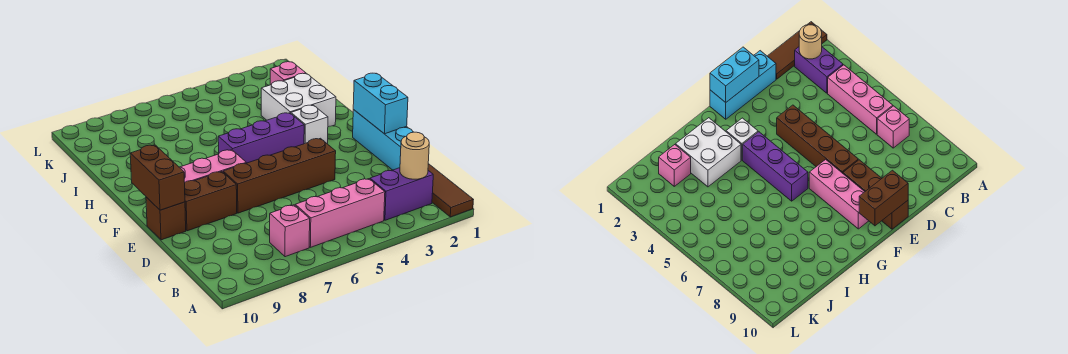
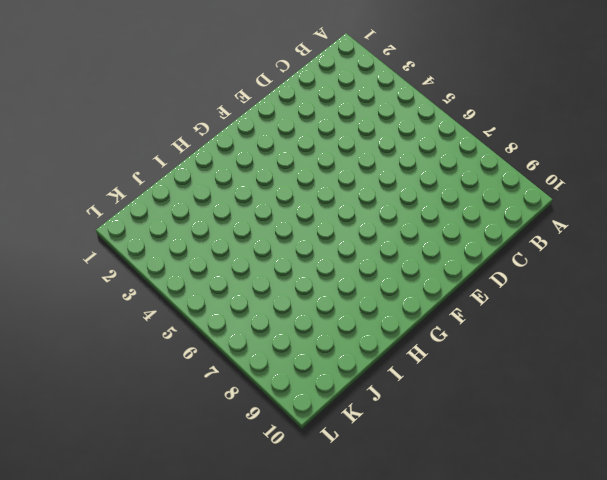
none -> brown 1x3 tile [428,164,473,217]
none -> purple 1x2 brick [370,168,433,220]
none -> pink 1x3 brick [295,179,385,247]

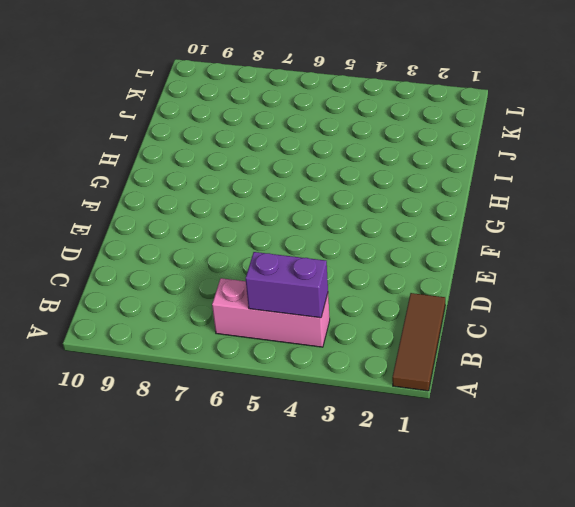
purple 1x2 brick [245,252,328,318] -> purple 1x2 brick moved to [370,168,433,220]
none -> pink 1x1 brick [270,205,310,257]
none -> cyan 1x3 brick [353,110,413,170]
none -> brown 1x4 brick [223,138,336,213]

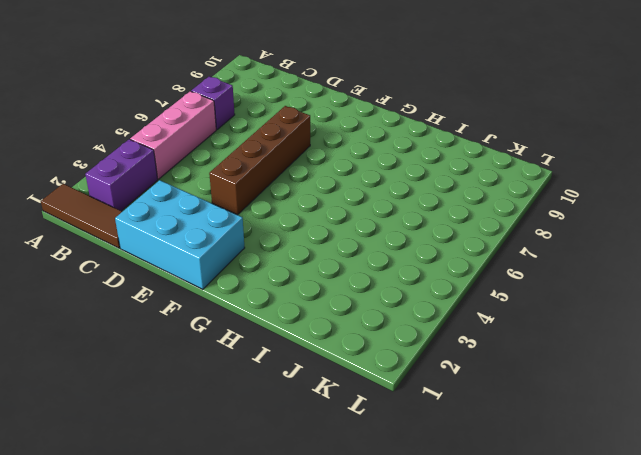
purple 1x1 brick [191,76,235,129] -> pink 1x1 brick [270,205,310,257]
cyan 2x3 brick [115,180,245,289] -> cyan 1x3 brick [353,110,413,170]
none -> brown 1x2 brick [185,172,237,231]
none -> brown 1x1 brick [146,197,186,240]
none -> pink 1x3 brick [179,150,246,182]

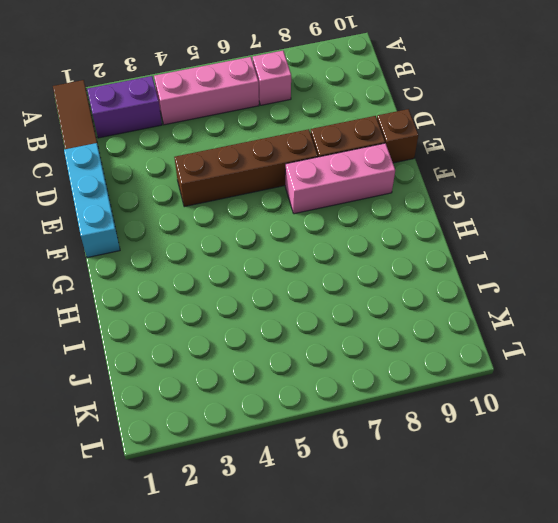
none -> white 1x1 brick [291,105,328,144]
none -> purple 1x3 brick [218,113,304,163]
none -> white 2x2 brick [261,73,336,127]

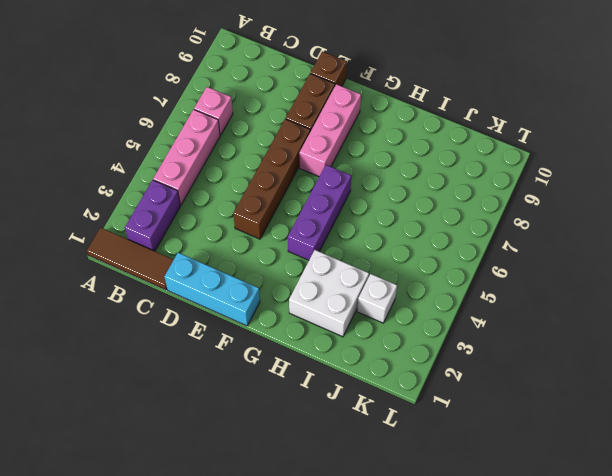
white 1x1 brick [357,274,397,323] -> white 1x1 brick moved to [291,105,328,144]
none -> pink 1x1 brick [270,62,306,85]
none -> tan 1x1 round brick [400,132,429,179]
none -> cyan 1x2 brick [353,73,408,134]

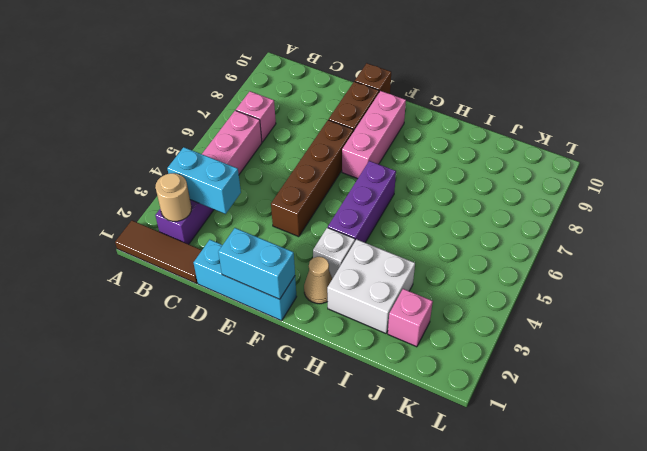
cyan 1x2 brick [167,147,241,214] -> none
tan 1x1 cone [304,257,332,304] -> none
none -> brown 1x2 brick [130,145,185,210]

